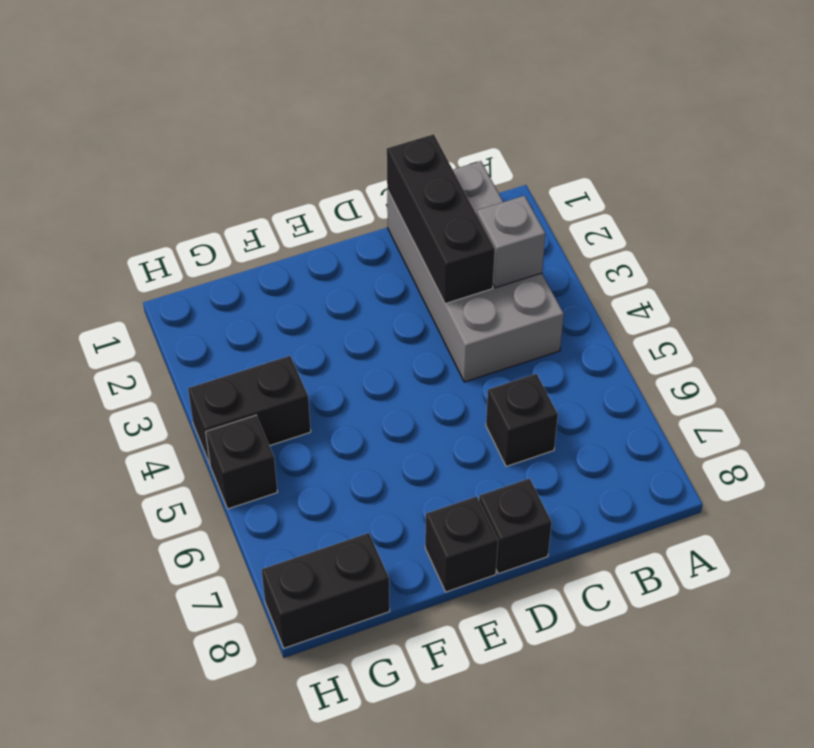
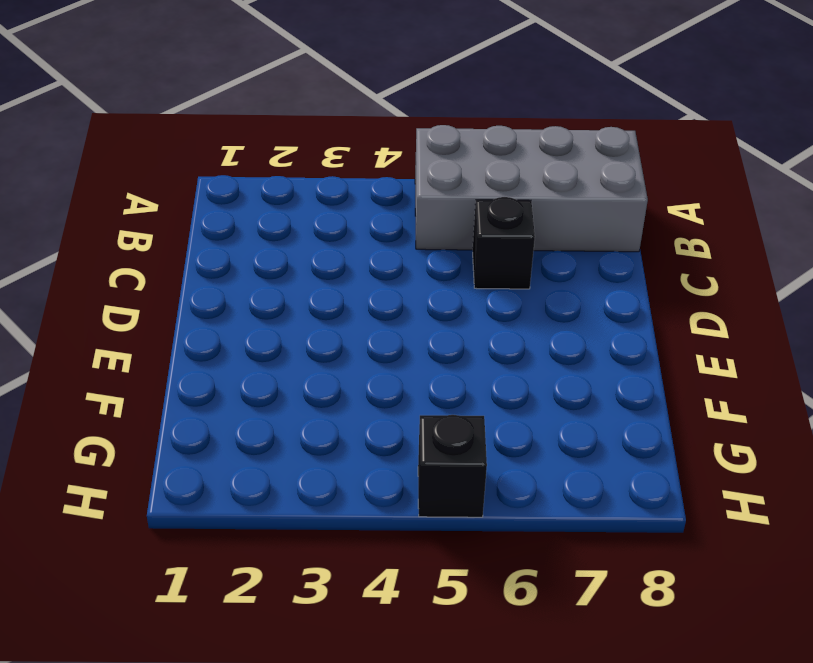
grey 2x4 brick [415,125,648,252] -> grey 2x4 brick moved to [387,161,564,382]
none -> black 1x1 brick [479,479,552,574]
none -> black 1x1 brick [425,496,498,592]

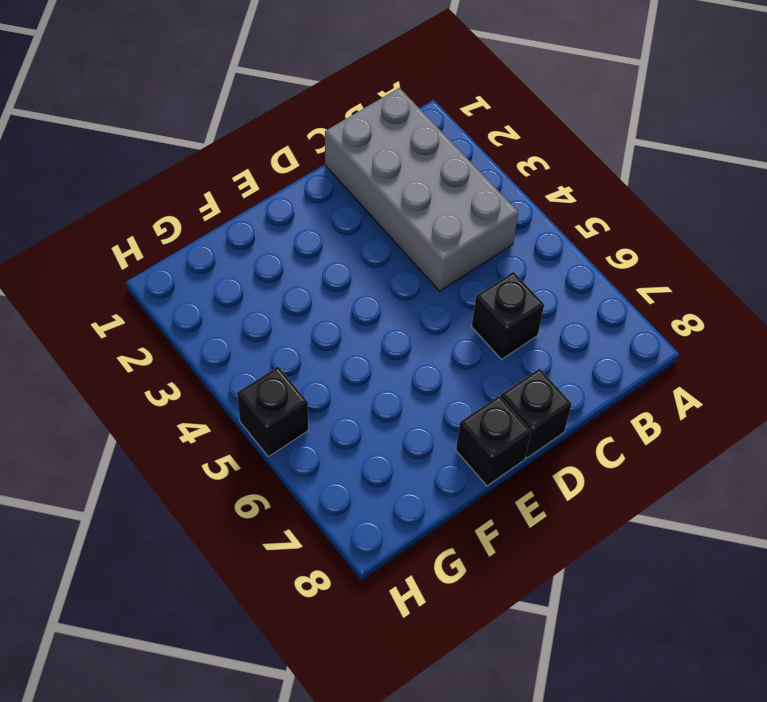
none -> black 1x2 brick [188,356,311,464]
none -> black 1x2 brick [262,533,390,648]

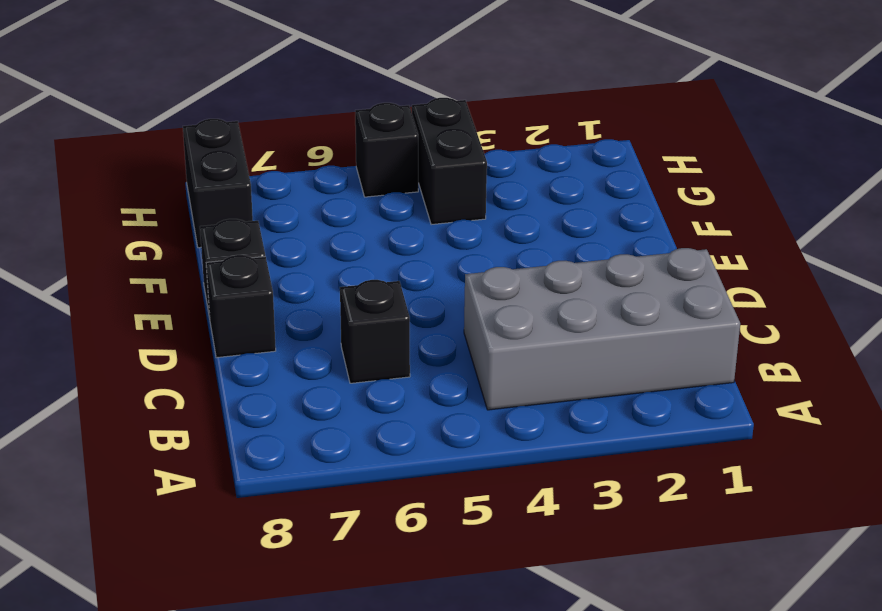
none -> grey 1x1 brick [477,196,545,288]
none -> black 1x3 brick [387,134,495,304]

